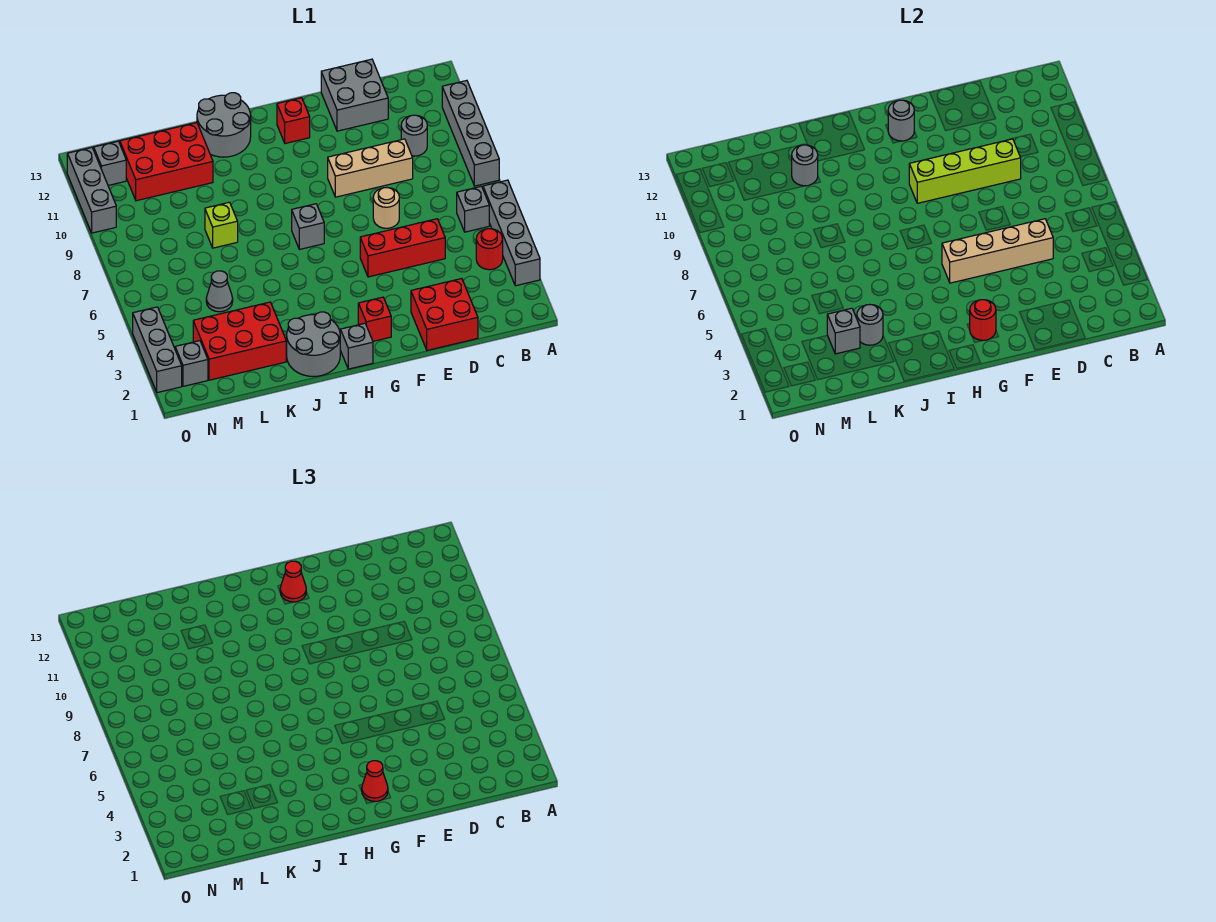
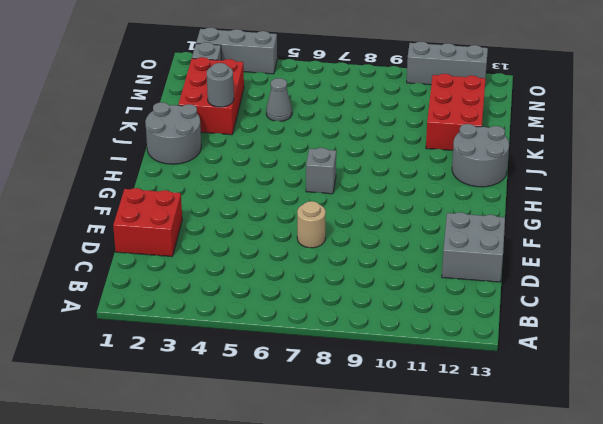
none -> grey 1x4 brick [483,180,540,286]
none -> grey 1x4 brick [442,81,499,186]
none -> red 1x1 round brick [476,229,503,270]
none -> grey 1x1 brick [457,186,489,232]

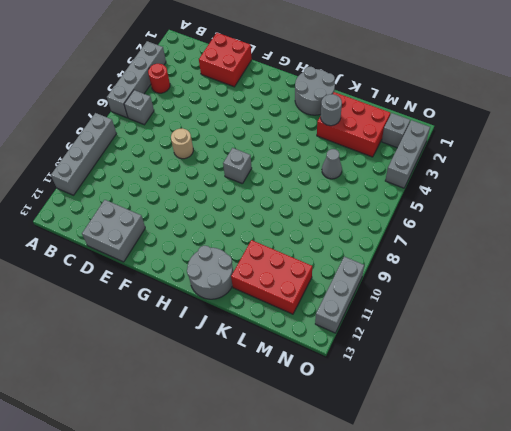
none -> grey 1x1 round brick [401,115,427,156]
none -> red 1x3 brick [360,219,445,277]
none -> tan 1x3 brick [328,139,413,197]
none -> red 1x1 brick [358,297,391,341]

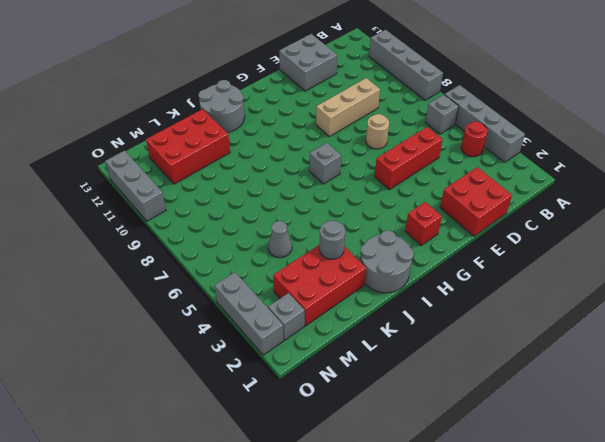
none -> grey 1x1 round brick [401,115,427,156]
none -> red 1x1 brick [277,98,310,144]
none -> grey 1x1 brick [340,323,373,369]
none -> lime 1x1 brick [205,202,238,248]

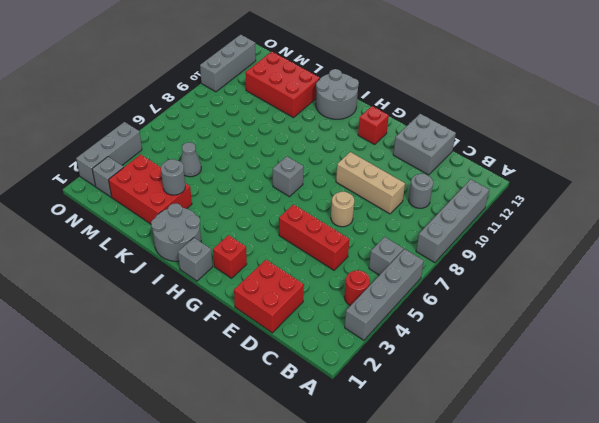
none -> lime 1x1 brick [205,202,238,248]
none -> grey 1x1 brick [94,141,126,185]
none -> tan 1x4 brick [942,219,1053,283]
none -> lime 1x4 brick [909,139,1021,203]

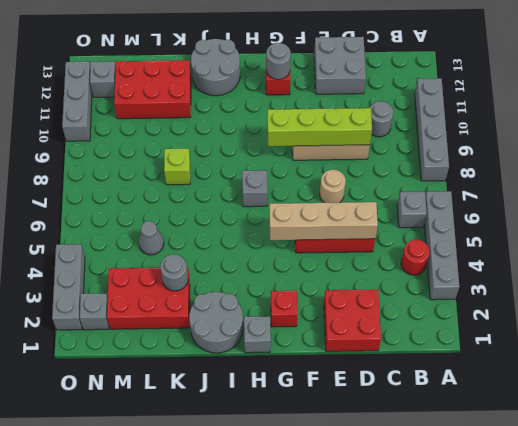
none -> red 1x1 round brick [970,300,996,340]
none -> grey 1x1 round brick [792,145,818,186]
none -> grey 1x1 brick [827,308,860,354]
none -> red 1x1 cone [362,761,388,801]

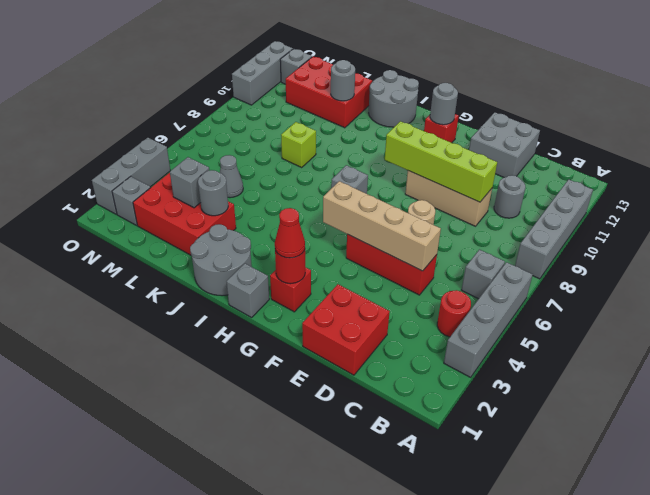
none -> red 1x1 cone [280,561,306,602]

